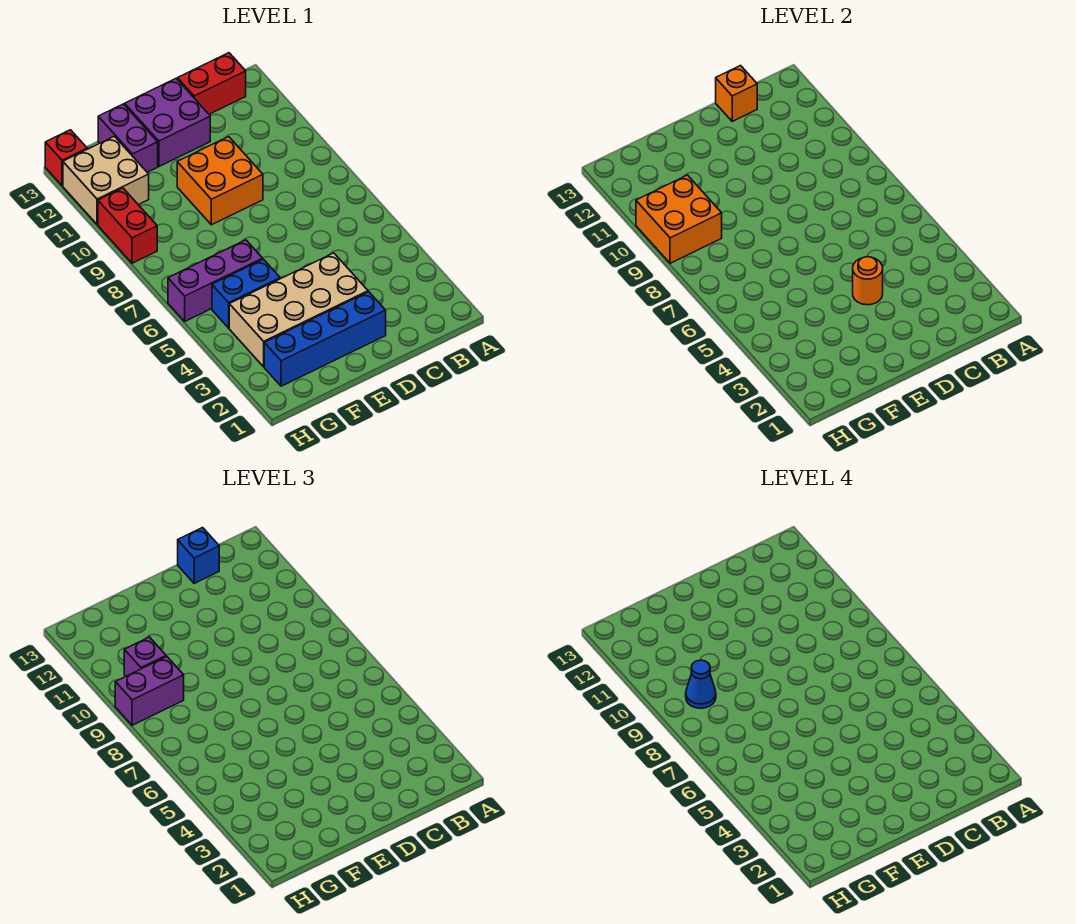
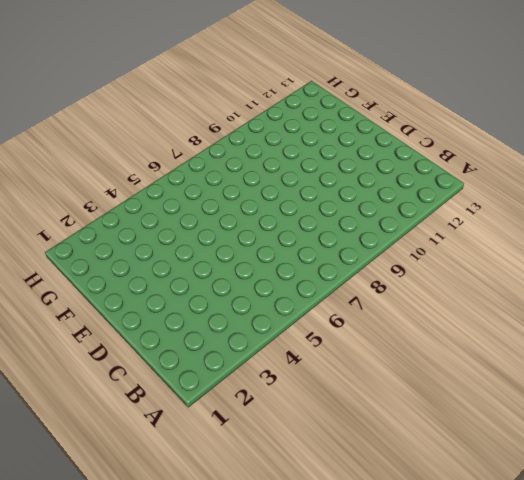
none -> red 1x2 brick [178,53,246,114]
none -> blue 1x4 brick [264,292,386,386]
none -> tan 2x4 brick [229,253,368,367]

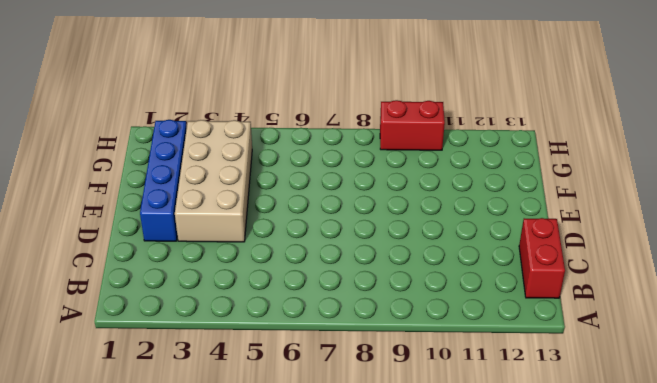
none -> orange 2x2 brick [177,137,263,225]
none -> purple 2x2 brick [125,79,210,166]
none -> blue 1x2 brick [212,259,280,328]

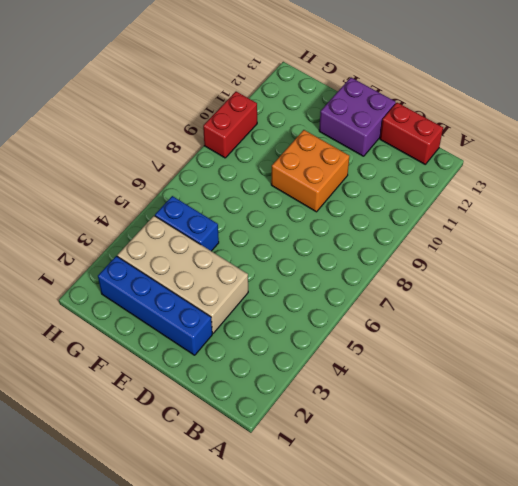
none -> purple 1x3 brick [168,240,263,321]
none -> purple 1x2 brick [98,104,158,172]
none -> tan 2x2 brick [63,136,149,225]

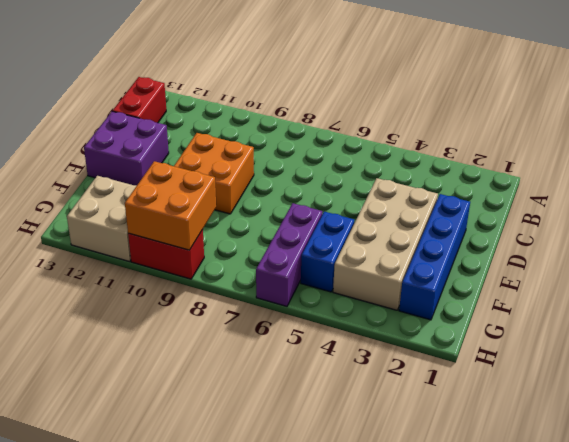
none -> purple 1x2 brick [98,104,158,172]
none -> red 1x1 brick [45,130,87,186]
none -> orange 1x1 brick [716,66,757,121]

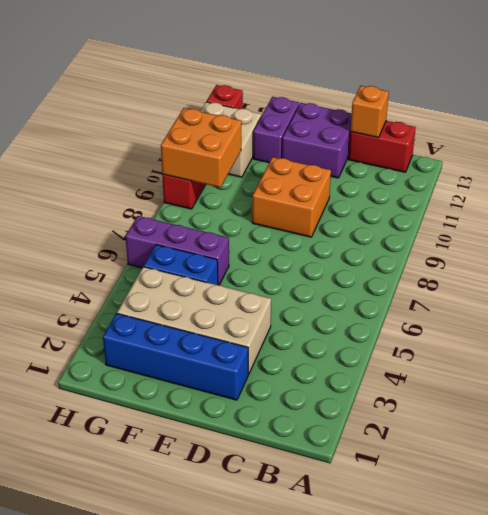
none -> orange 1x1 round brick [853,257,883,305]
none -> blue 1x1 brick [178,528,219,583]
none -> purple 1x2 brick [115,657,184,725]

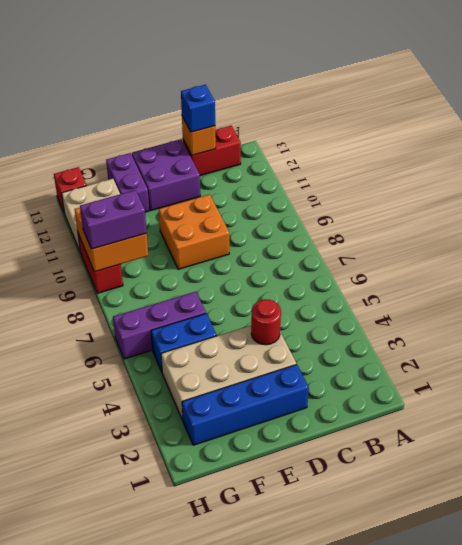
red 1x1 round brick [251,299,281,345] -> orange 1x1 round brick [853,257,883,305]
none -> purple 1x1 brick [124,637,166,676]
none -> blue 1x1 cone [686,660,716,708]

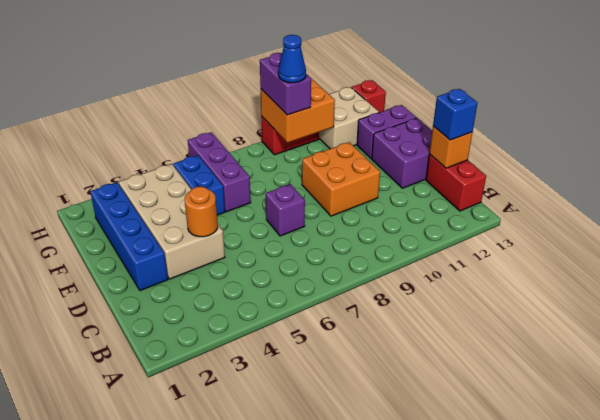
purple 1x1 brick [266,184,305,236] -> purple 1x1 brick moved to [124,637,166,676]

